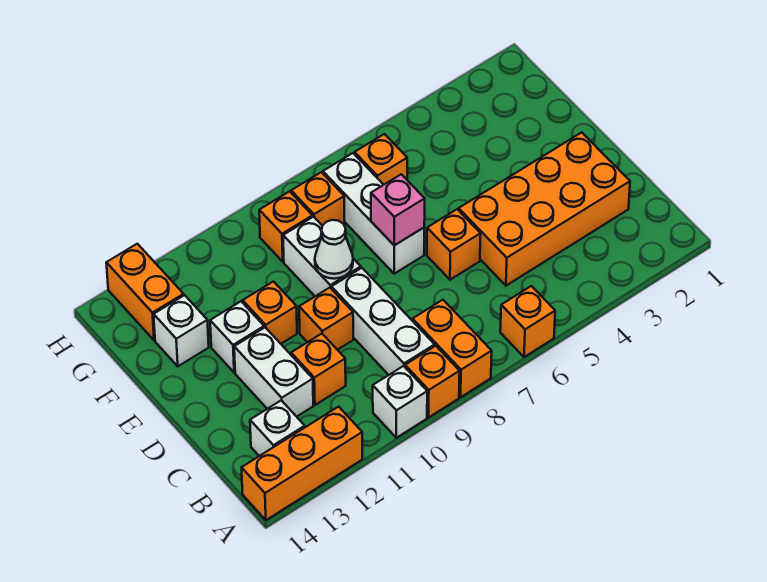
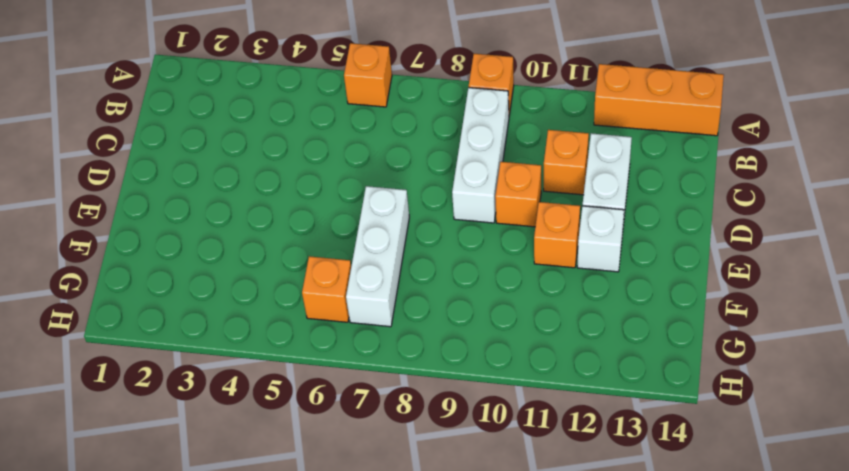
none -> orange 1x2 brick [413,300,492,397]
none -> white 1x1 brick [373,366,427,438]
none -> white 1x1 brick [250,400,305,456]

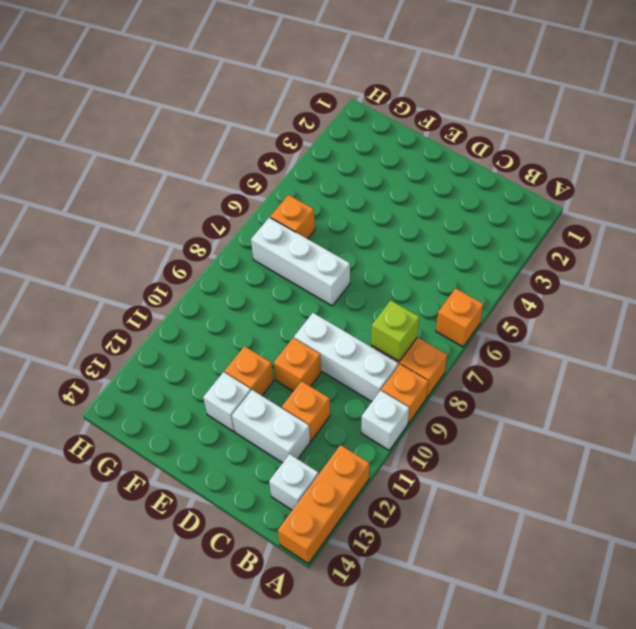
lime 1x1 brick [371,301,419,361] -> none
none -> orange 2x4 brick [459,132,630,286]
none -> orange 1x1 brick [427,209,481,280]
none -> white 1x2 brick [283,217,361,296]

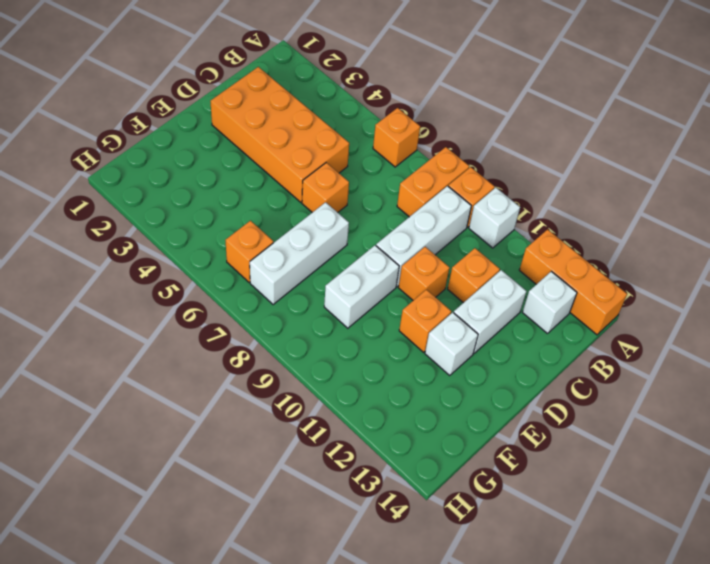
none -> white 1x1 brick [154,295,209,366]
none -> orange 1x1 brick [291,172,345,226]
none -> orange 1x1 brick [259,191,312,262]

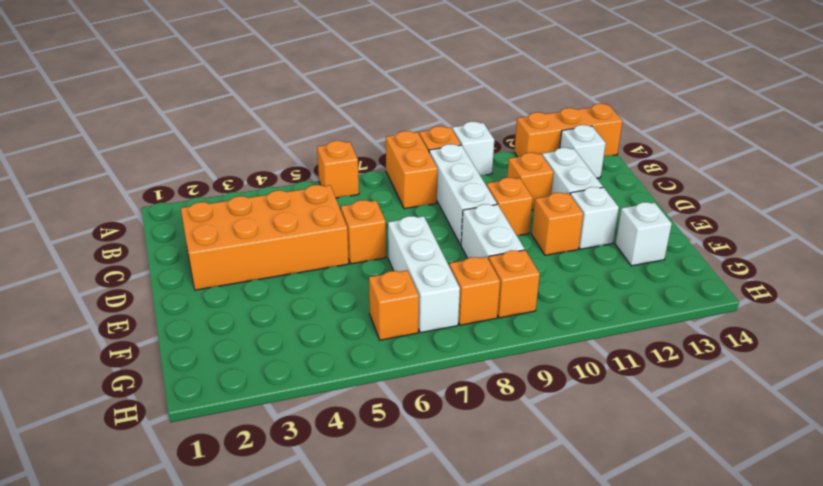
none -> orange 1x2 brick [106,244,184,340]
none -> pink 1x1 brick [371,174,425,245]
none -> white 1x1 cone [315,220,353,279]

